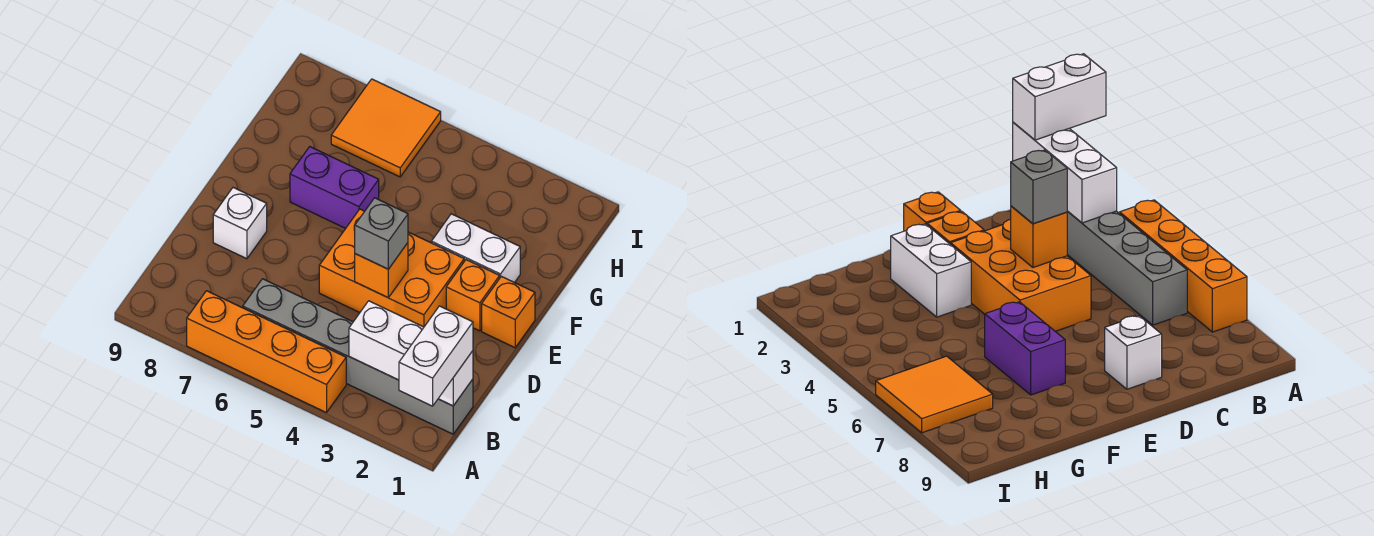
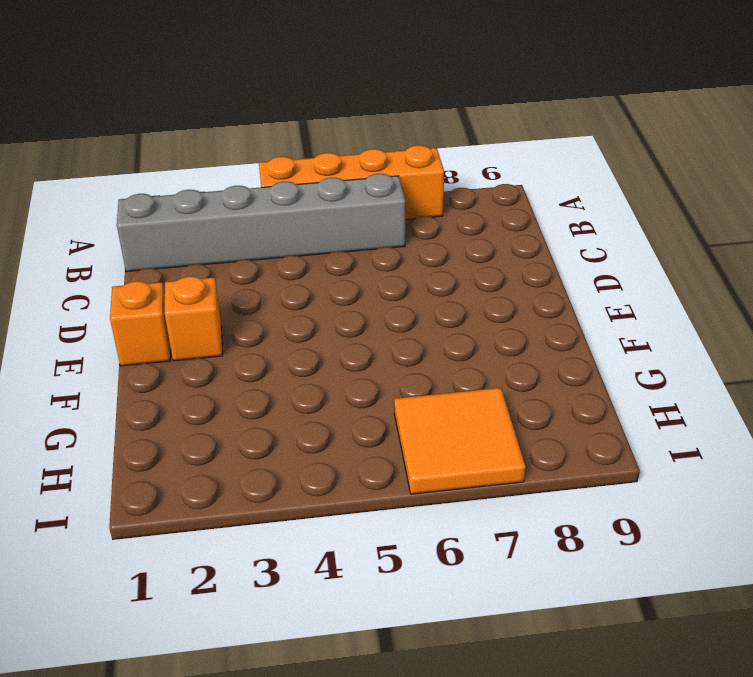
none -> orange 2x3 brick [319,209,464,327]
none -> white 1x1 brick [213,188,267,259]
none -> white 1x2 brick [431,214,520,283]

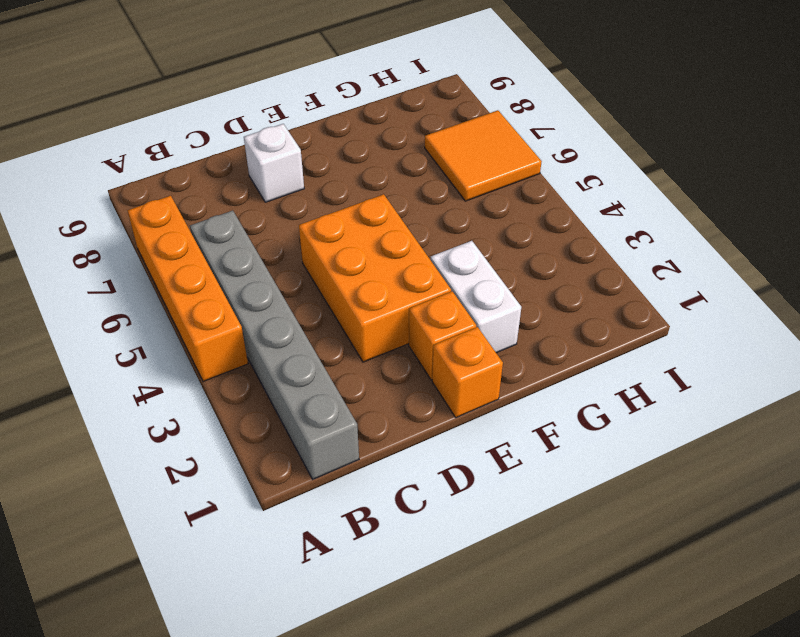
none -> purple 1x2 brick [290,147,379,228]
none -> white 1x3 brick [349,301,473,406]
none -> orange 1x1 brick [355,243,408,297]

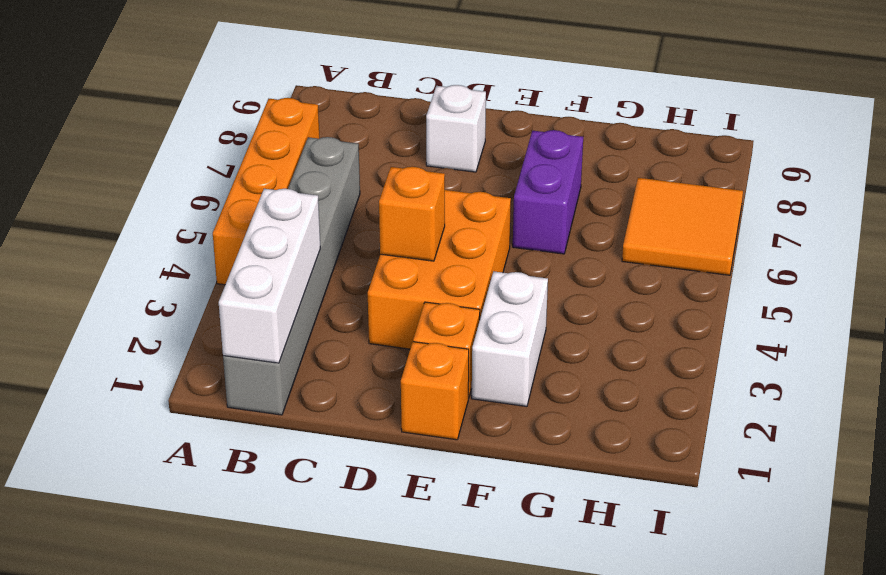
none -> white 1x2 brick [399,306,473,406]
none -> grey 1x1 brick [355,198,408,269]

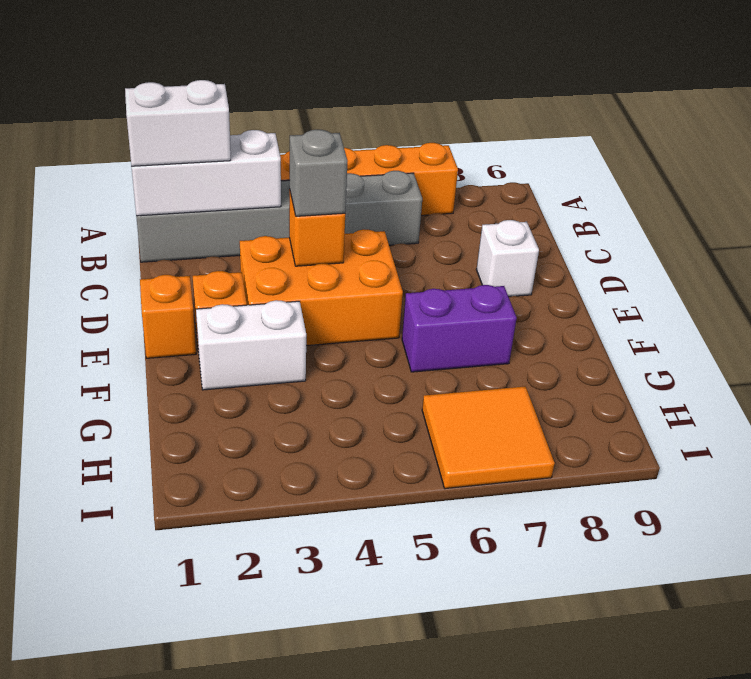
white 1x2 brick [125,80,231,166] -> white 1x2 brick turned to [399,306,473,406]

